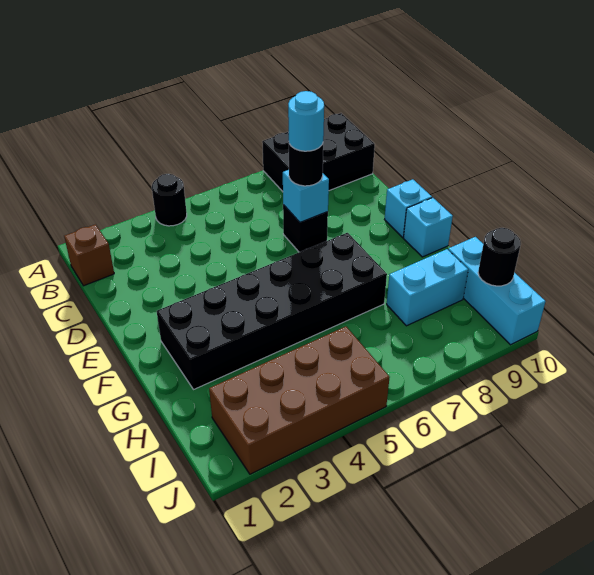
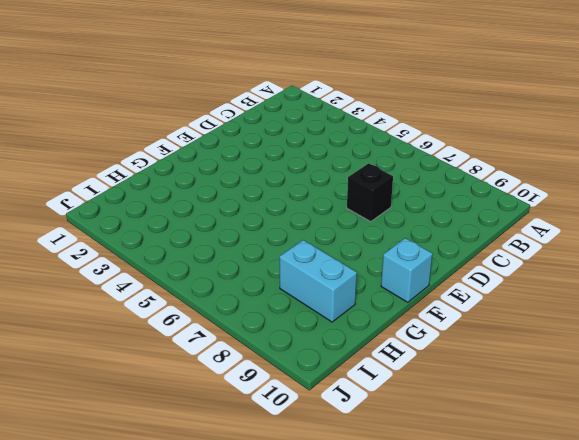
none -> black 1x1 round brick [152,174,187,226]
none -> black 2x3 brick [262,113,375,192]
none -> brown 1x1 brick [64,224,114,286]

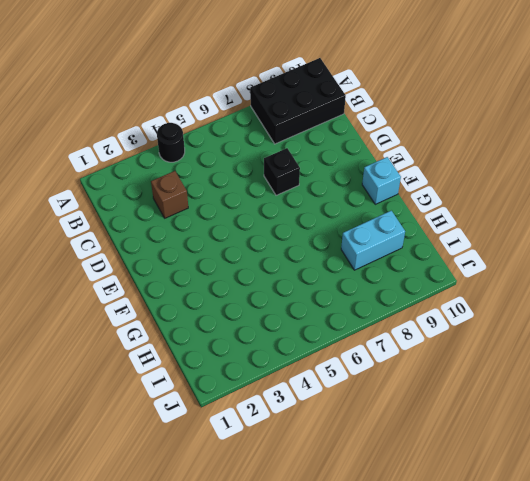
brown 1x1 brick [151,171,188,218] -> brown 1x1 brick moved to [64,224,114,286]
none -> cyan 1x1 brick [385,179,432,237]
none -> black 2x6 brick [157,233,387,390]
none -> cyan 1x3 brick [448,237,545,345]

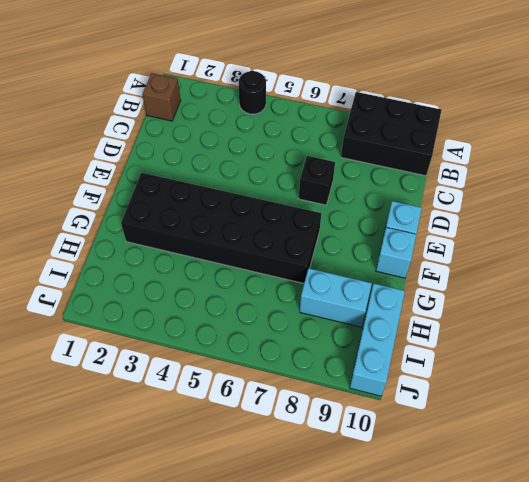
none -> brown 2x4 brick [209,326,390,474]
none -> cyan 1x1 brick [283,170,329,222]
none -> black 1x1 round brick [478,228,521,286]

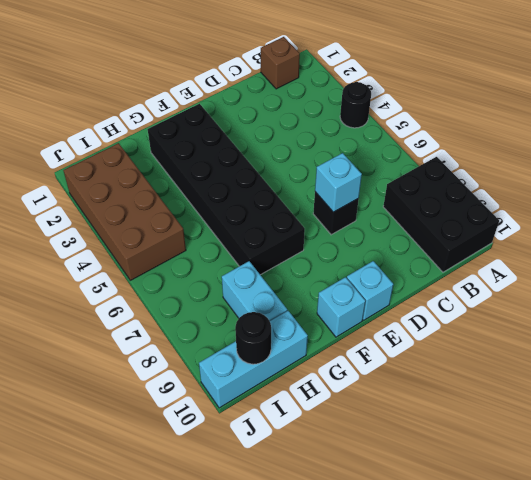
none -> black 1x1 round brick [289,144,323,186]
none -> cyan 1x1 round brick [288,91,324,151]

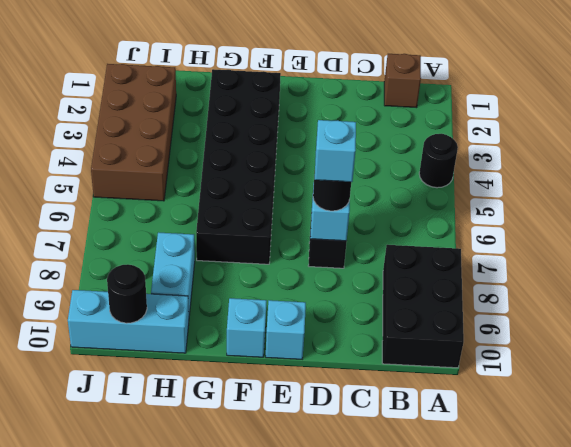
cyan 1x1 brick [315,120,356,182] -> cyan 1x1 round brick [288,91,324,151]

